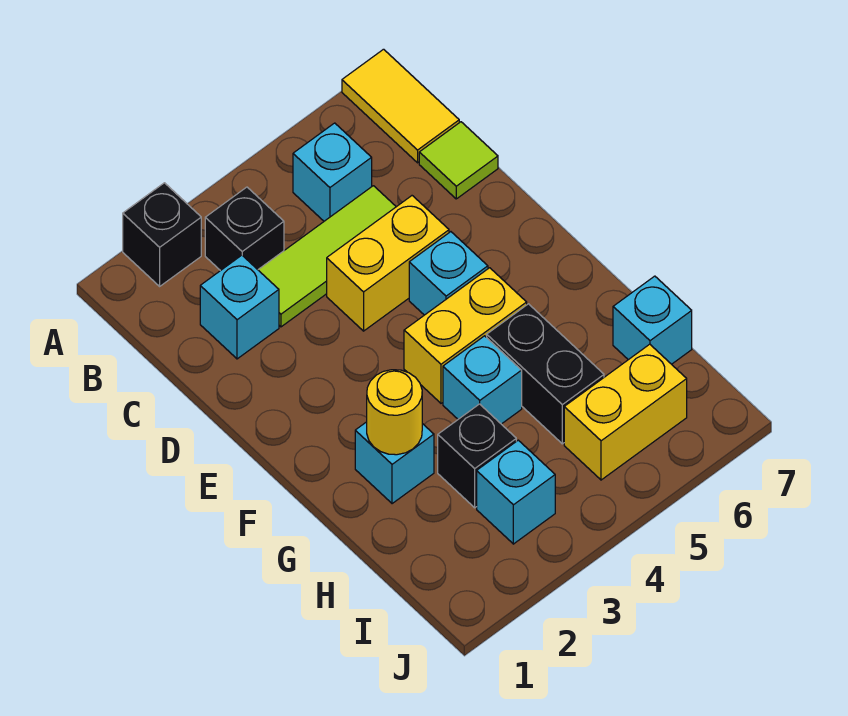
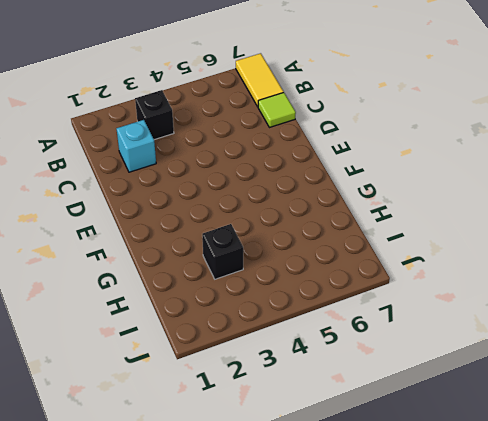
none -> black 1x1 brick [123,183,201,286]
none -> cyan 1x1 brick [293,123,372,221]
none -> lime 1x3 tile [258,186,396,327]

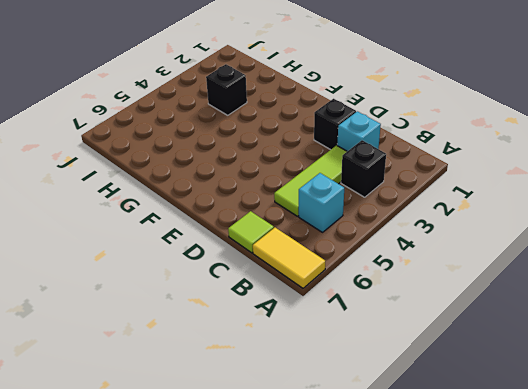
black 1x1 brick [314,99,356,150] -> black 1x1 brick moved to [123,183,201,286]
none -> yellow 1x2 brick [327,196,449,331]
none -> cyan 1x1 brick [409,232,488,315]
none -> yellow 1x2 brick [404,268,527,403]

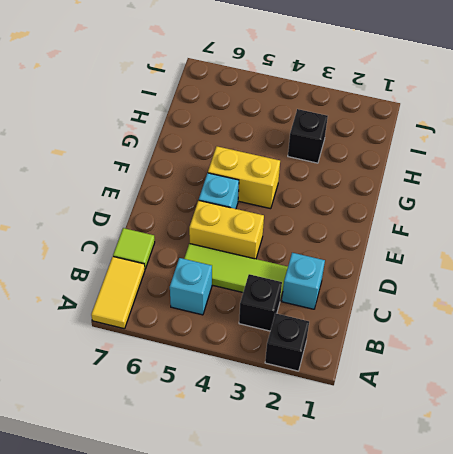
none -> cyan 1x1 brick [355,422,434,504]
none -> cyan 1x1 brick [443,336,522,424]
none -> black 1x2 brick [487,304,604,444]

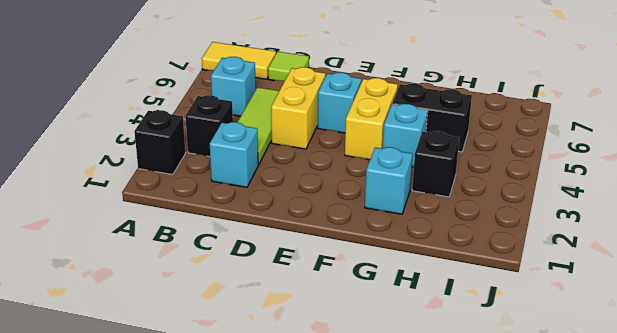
none -> cyan 1x1 brick [613,276,692,364]
none -> cyan 1x1 brick [477,440,555,544]
none -> yellow 1x2 brick [564,344,687,480]

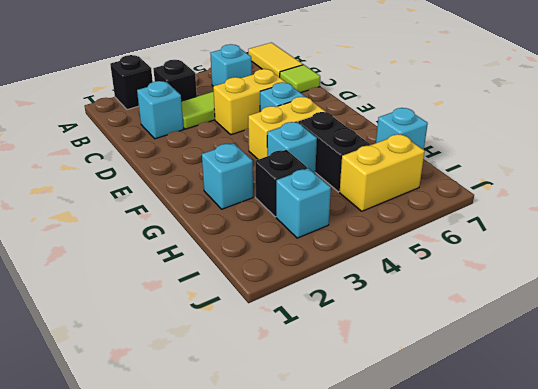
none -> yellow 1x1 round brick [367,370,422,455]

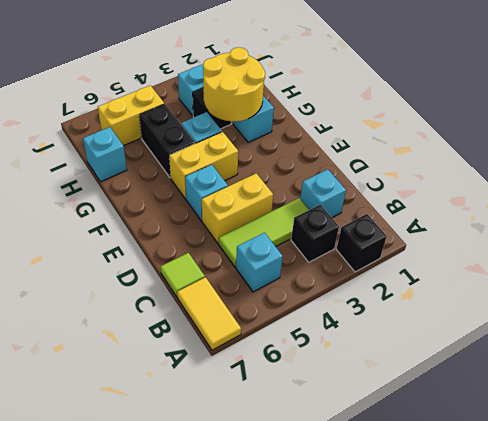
yellow 2x2 round brick [203,47,265,121] -> yellow 1x1 round brick [367,370,422,455]

